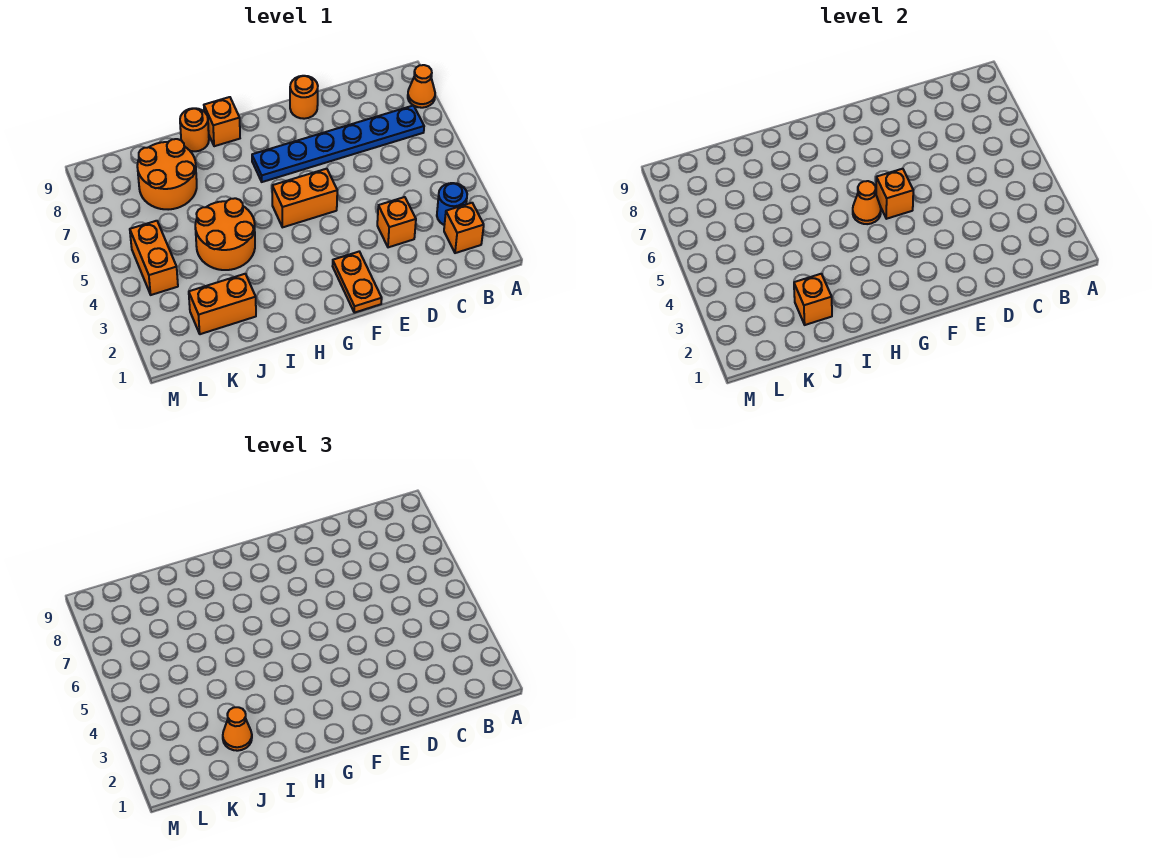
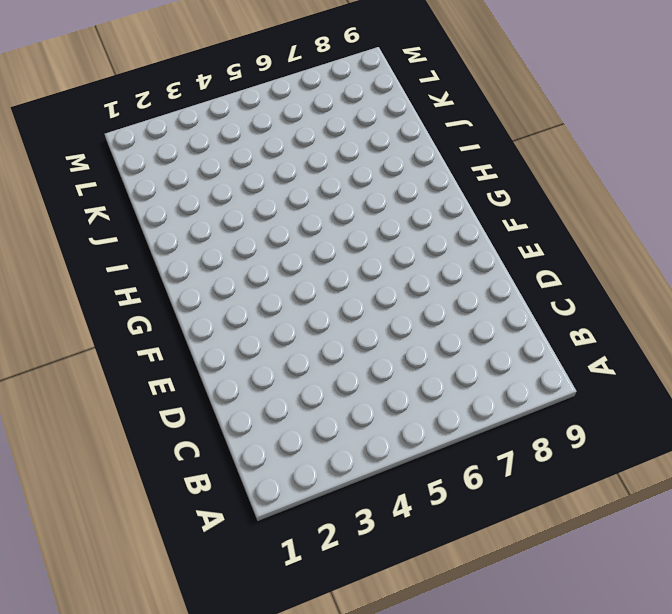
none -> orange 1x1 cone [408,65,435,108]
none -> orange 1x1 brick [444,203,484,253]
none -> blue 1x1 round brick [437,183,467,225]

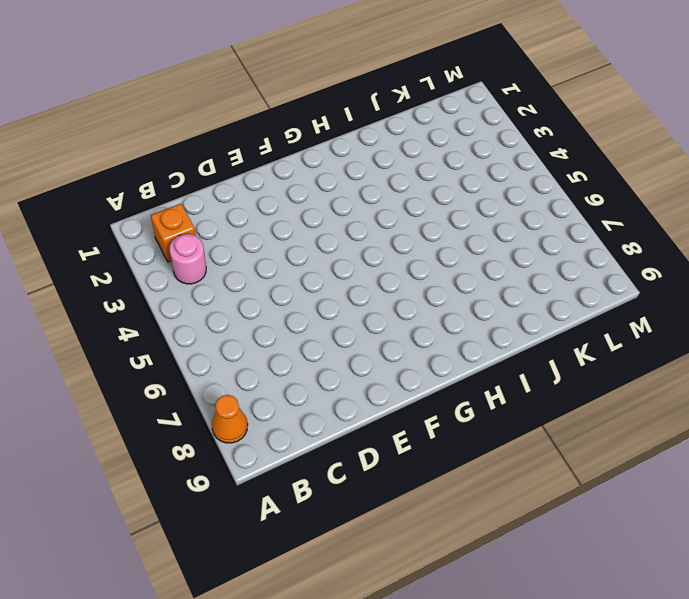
pink 1x1 round brick [169,234,206,284] -> blue 1x1 round brick [437,183,467,225]
none -> blue 1x6 plate [252,105,424,182]
none -> orange 1x1 brick [377,197,416,247]
none -> orange 1x1 round brick [290,76,318,119]

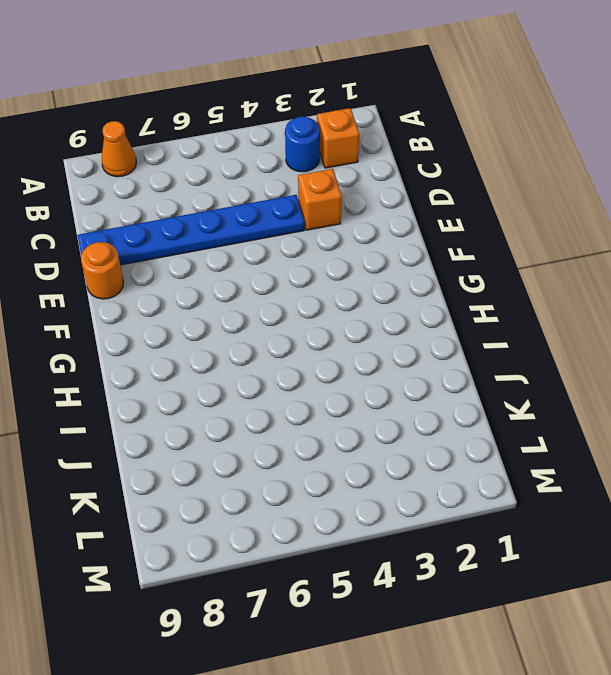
blue 1x6 plate [77,195,305,265] -> blue 1x6 plate turned to [252,105,424,182]
none -> orange 1x2 plate [333,252,382,313]
none -> orange 1x2 brick [272,169,337,227]
none -> orange 1x1 brick [204,97,240,146]

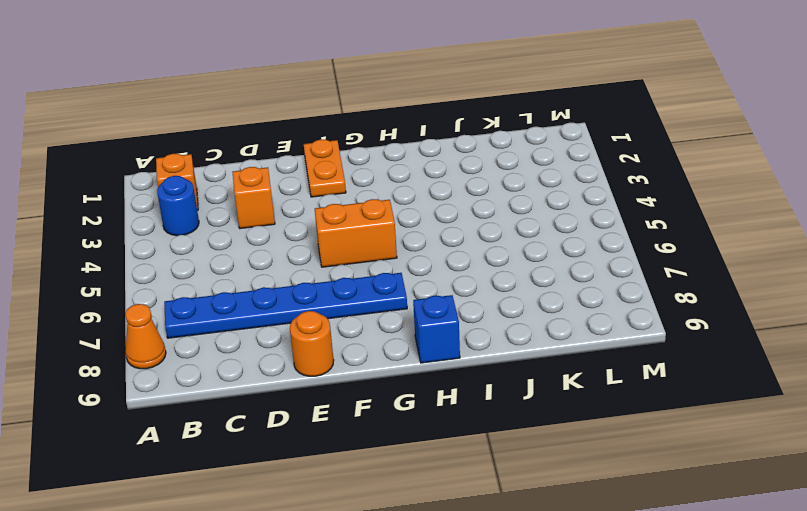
blue 1x1 brick [413,295,460,363] -> orange 1x1 brick [204,97,240,146]
none -> orange 2x2 round brick [195,198,255,270]
none -> orange 1x1 round brick [180,108,209,151]
none -> orange 1x2 brick [189,274,256,334]

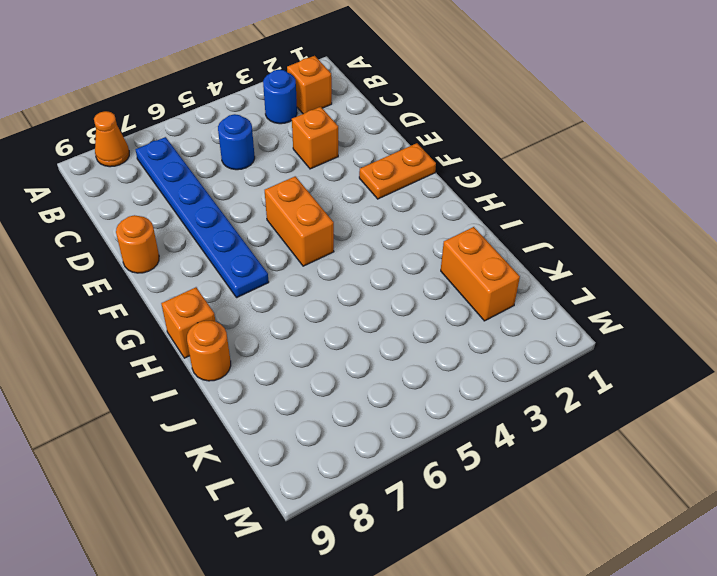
blue 1x1 round brick [218,114,255,170] -> none
none -> orange 2x2 round brick [195,198,255,270]
none -> orange 2x2 round brick [137,139,197,210]
none -> orange 1x2 brick [130,221,178,295]

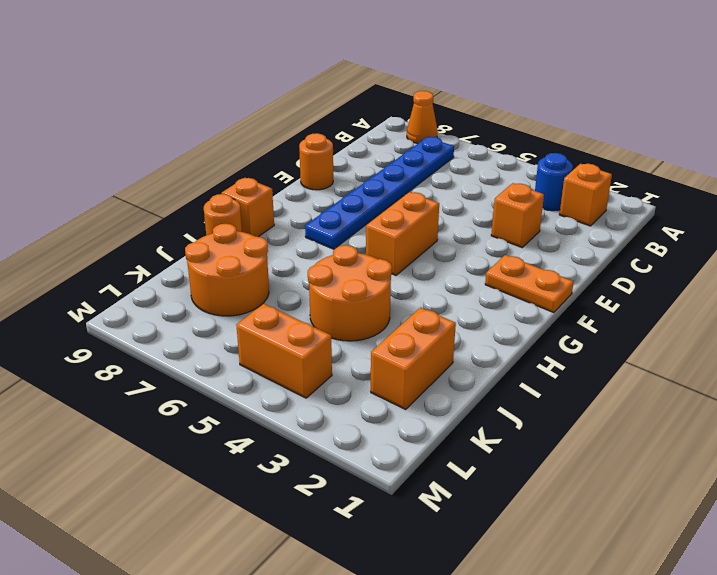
none -> orange 1x1 brick [876,169,913,219]
none -> orange 1x1 cone [853,181,881,224]
none -> orange 1x1 brick [794,274,832,325]

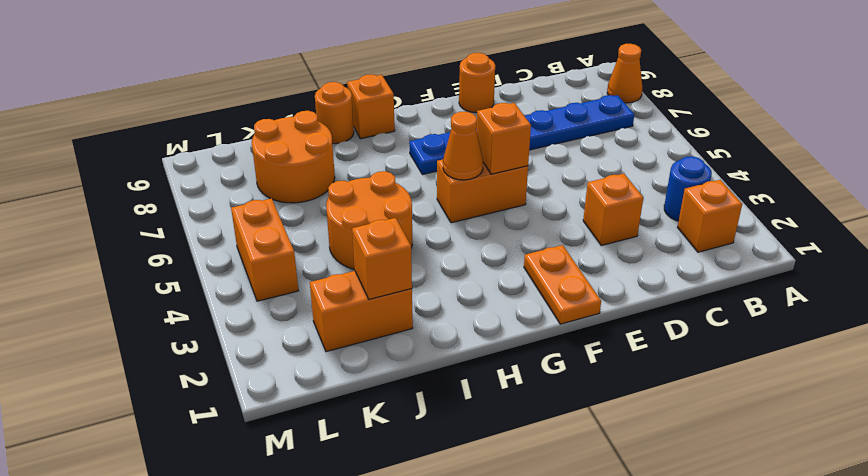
none -> orange 1x1 cone [223,707,252,751]

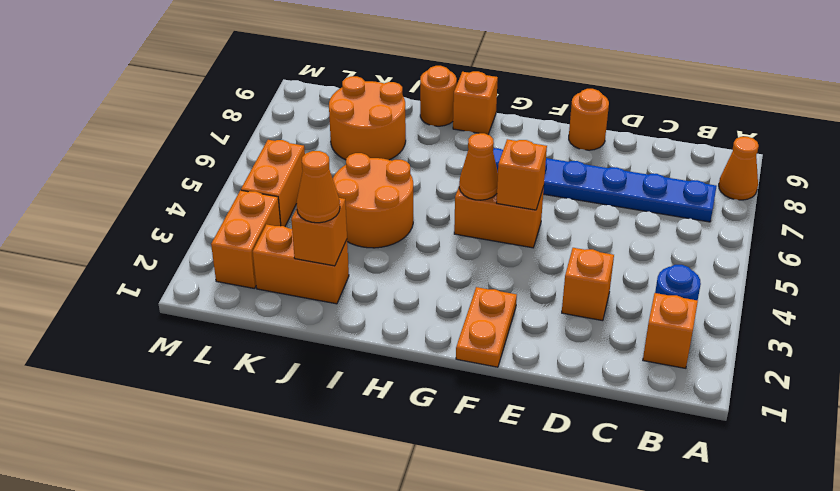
orange 1x2 brick [211,190,281,289] -> none

